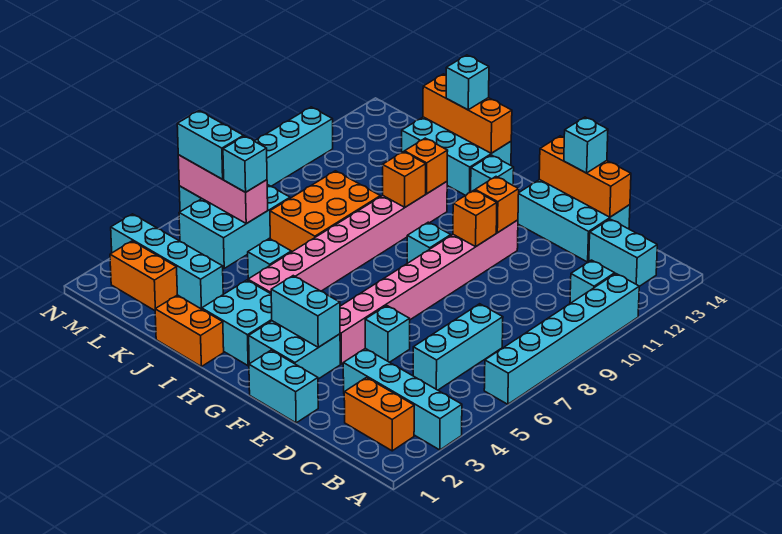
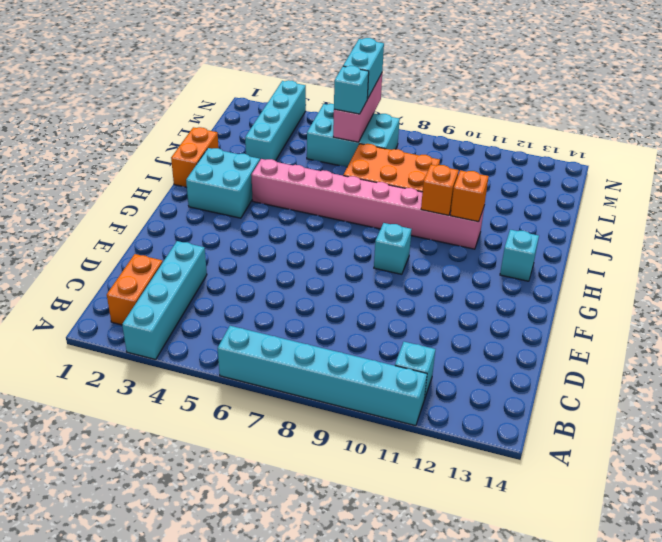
none -> cyan 1x2 brick [589,219,657,286]
none -> cyan 1x3 brick [413,304,503,390]
none -> cyan 2x3 brick [518,180,630,262]
none -> cyan 1x2 brick [249,350,318,423]

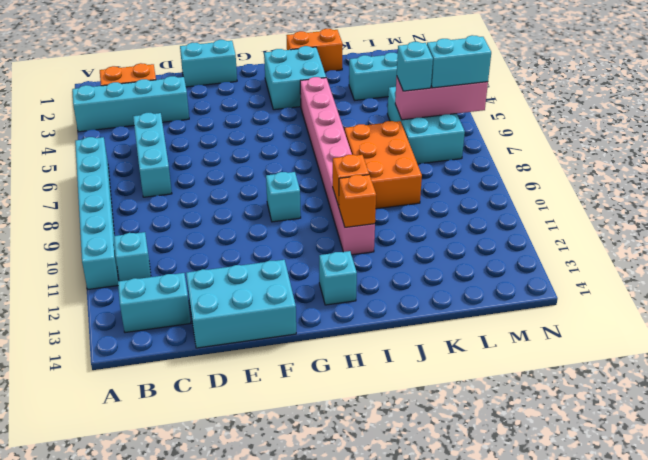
none -> cyan 1x1 brick [365,306,410,362]
none -> cyan 2x2 brick [249,321,340,379]
none -> pink 1x8 brick [340,220,518,364]
none -> cyan 2x3 brick [402,117,511,195]

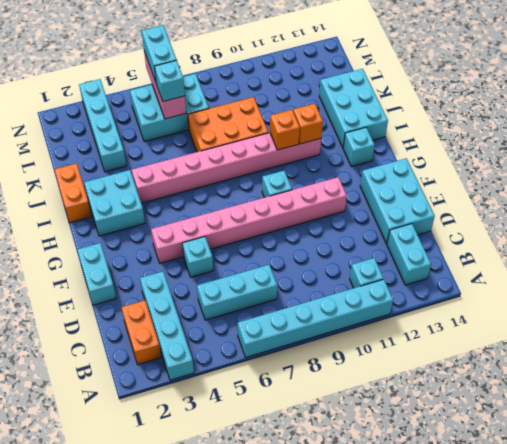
none -> cyan 2x2 brick [249,321,340,379]
none -> cyan 1x1 brick [248,239,291,279]
none -> orange 1x2 brick [110,241,177,311]
none -> cyan 1x6 brick [179,107,333,212]

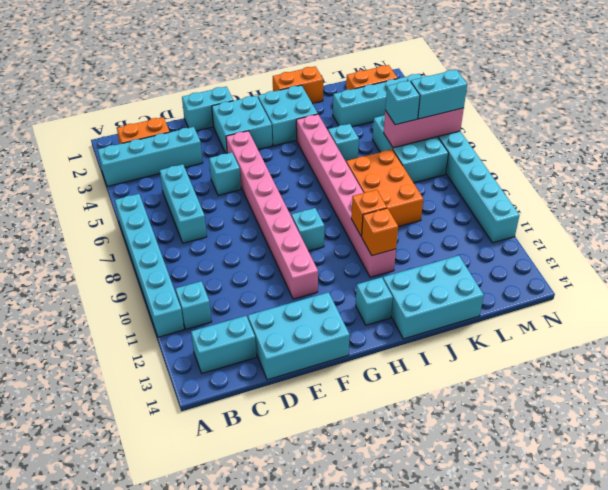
none -> orange 1x3 brick [539,136,631,217]
none -> cyan 1x2 brick [271,276,340,347]
none -> orange 1x1 brick [453,190,497,247]
none -> orange 1x1 brick [475,177,519,233]

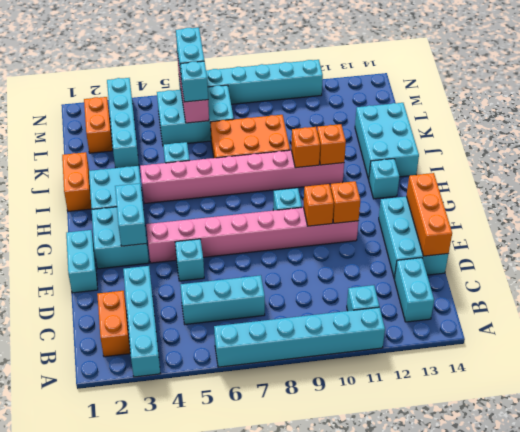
none -> orange 1x3 brick [423,74,512,153]
none -> cyan 1x1 brick [564,117,608,173]
none -> cyan 1x1 brick [446,55,489,110]

